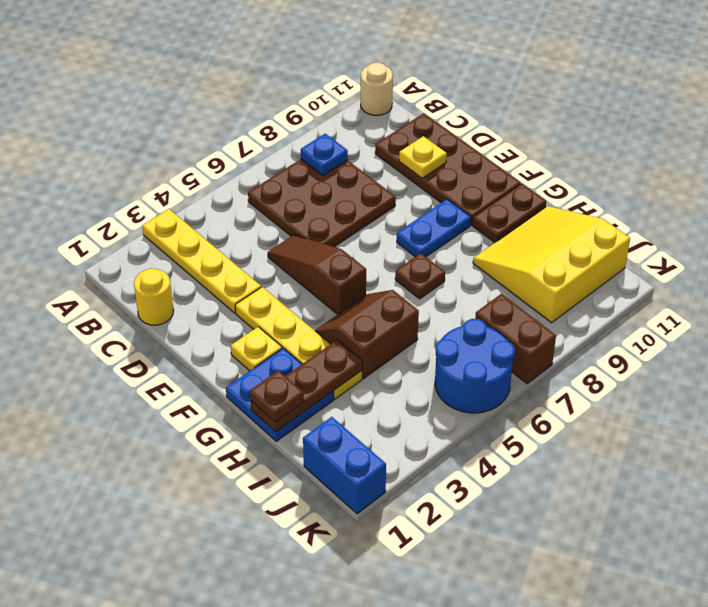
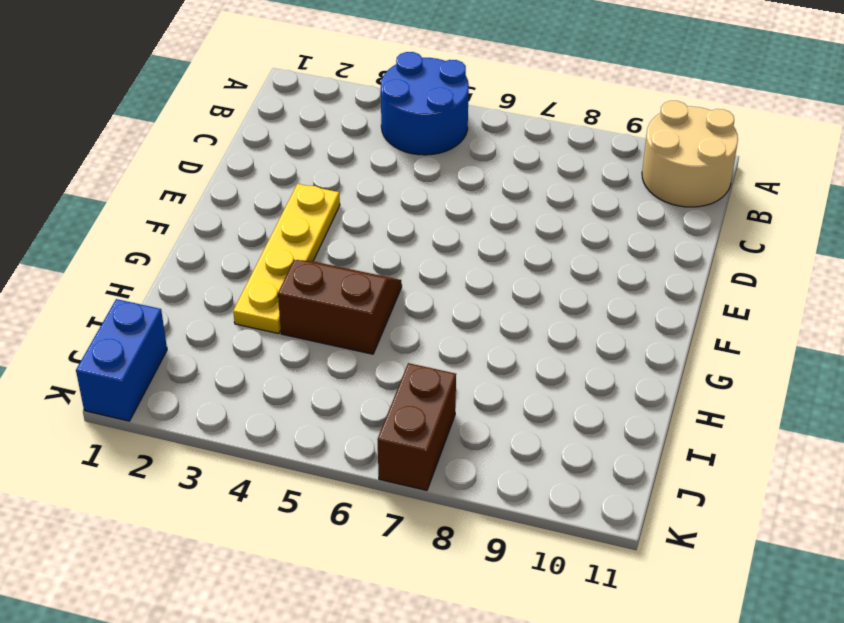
blue 2x2 round brick [381,52,469,155] -> blue 2x2 round brick moved to [435,319,515,413]
tan 2x2 round brick [642,101,738,207] -> tan 1x1 round brick [361,63,393,115]
none -> yellow 1x4 plate [142,209,261,313]
none -> brown 3x3 plate [248,159,396,247]
none -> yellow 1x1 round brick [134,269,174,325]

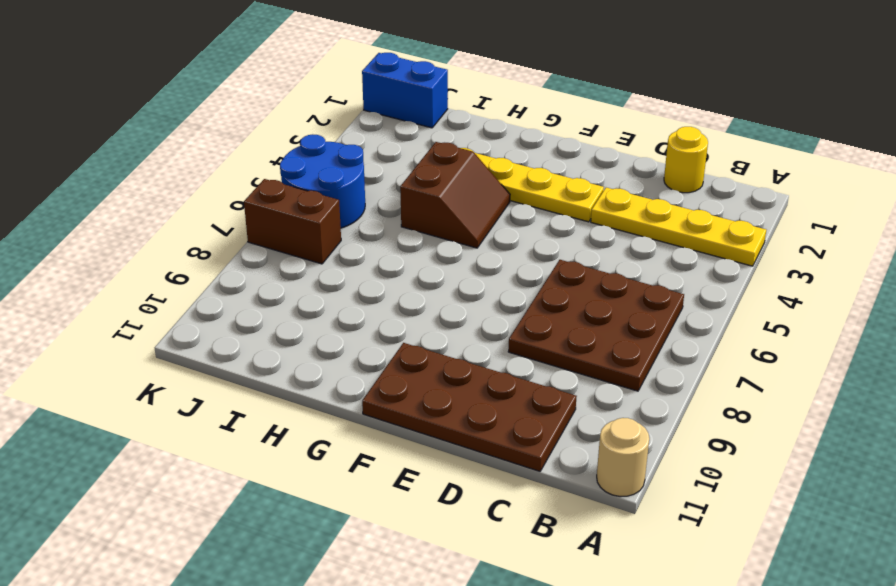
none -> brown 1x3 slope [268,235,366,314]
none -> yellow 1x1 plate [231,327,282,371]
none -> blue 1x2 plate [397,199,471,257]

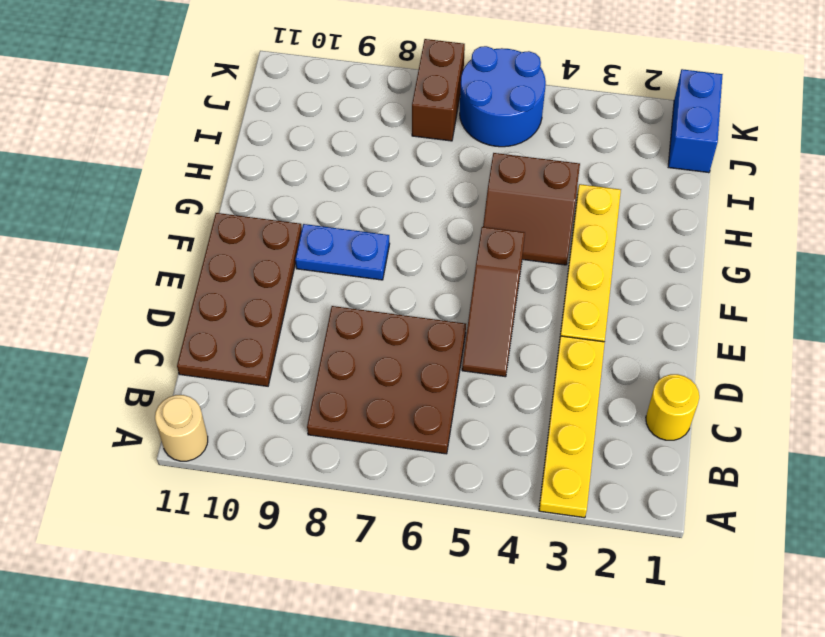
none -> yellow 1x1 plate [231,327,282,371]
none -> blue 2x2 plate [226,348,334,441]
none -> brown 1x1 plate [395,253,445,299]

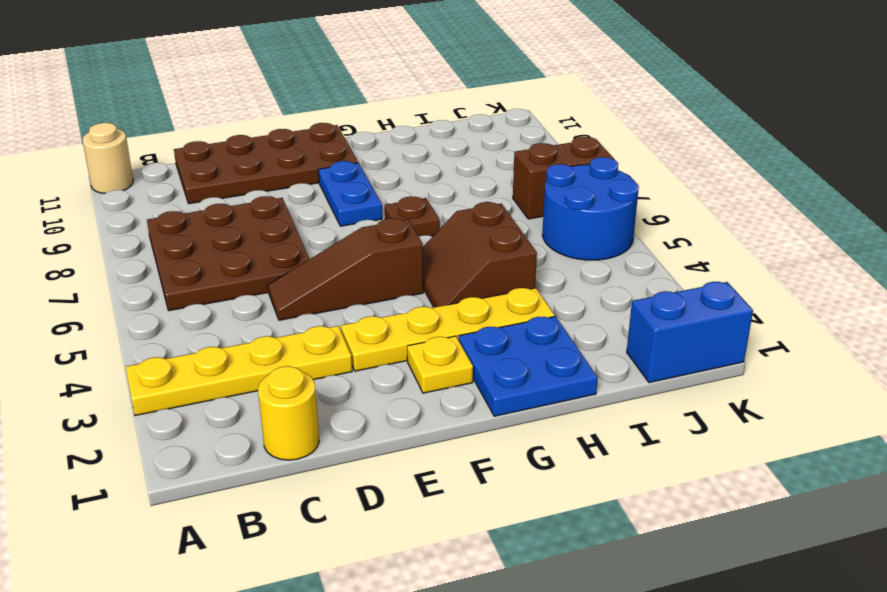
none -> brown 1x2 plate [473,184,546,243]
none -> yellow 3x3 slope [473,206,630,323]
none -> blue 1x1 plate [301,134,348,175]

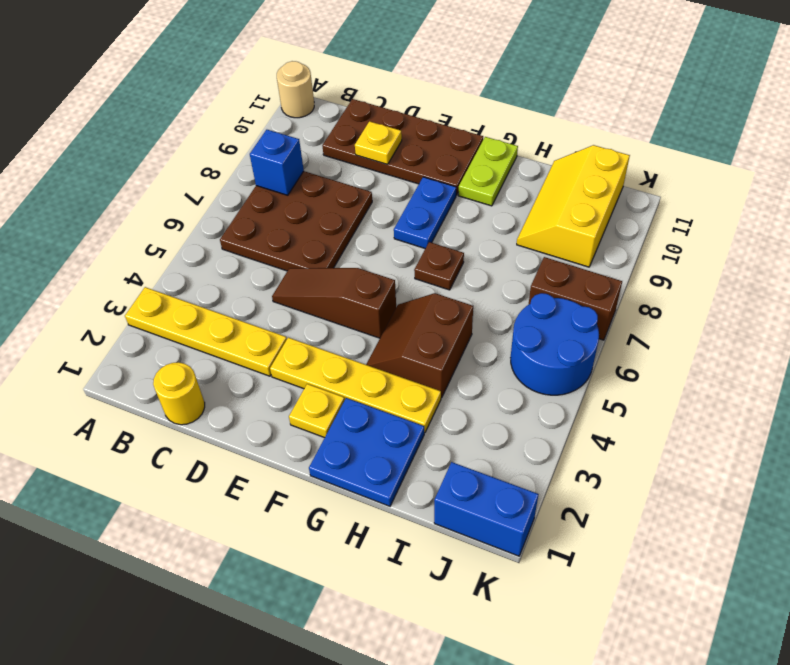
blue 1x1 brick [250,130,304,195] -> blue 1x1 plate [301,134,348,175]
lime 1x2 plate [458,137,518,206] -> brown 1x2 plate [473,184,546,243]
yellow 2x3 slope [517,145,630,267] -> yellow 3x3 slope [473,206,630,323]
none -> brown 1x3 plate [250,340,362,432]
none -> brown 1x1 plate [250,371,304,422]

